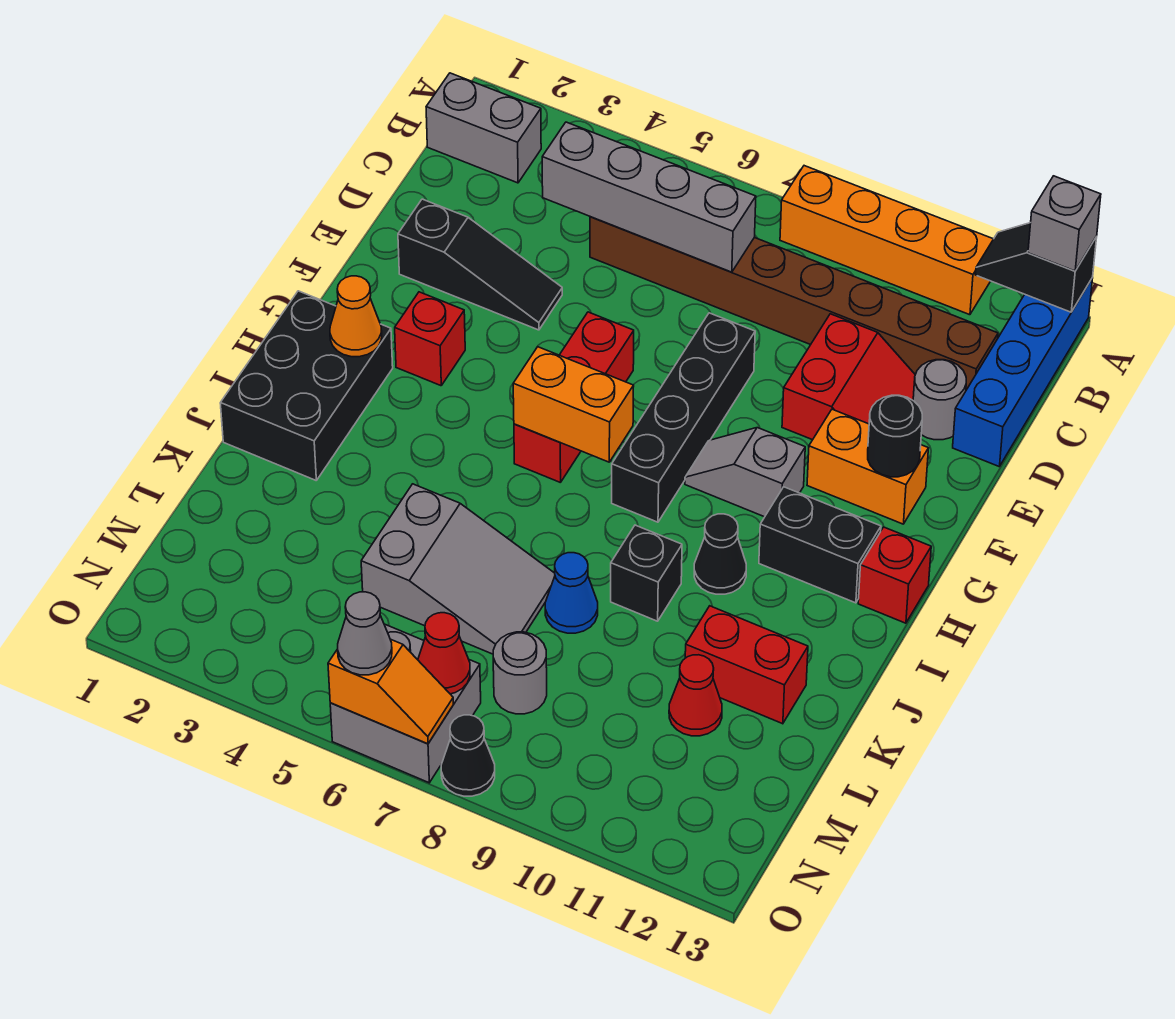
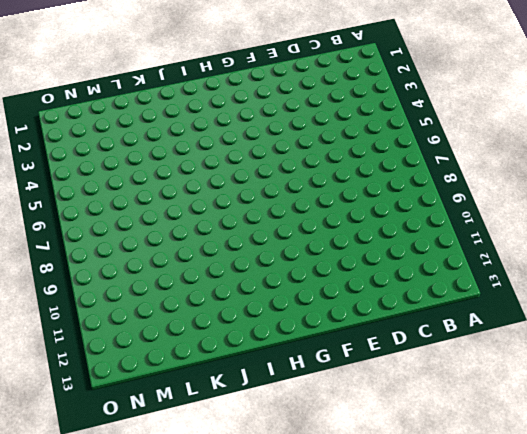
none -> orange 1x4 brick [780,166,993,315]
none -> blue 1x4 brick [953,278,1093,467]
none -> grey 1x2 brick [426,73,541,183]
none -> brown 1x8 brick [590,217,998,390]

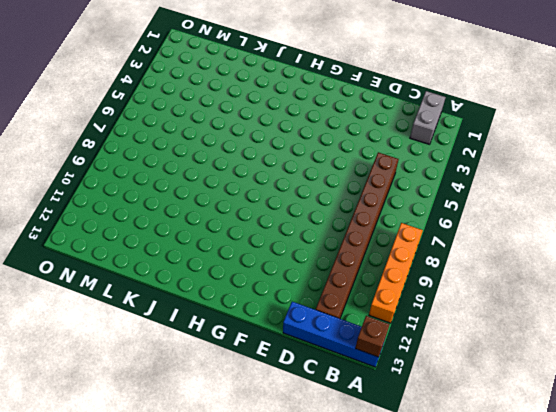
brown 1x1 brick [355,316,390,357] -> black 1x2 slope [975,223,1097,312]
none -> red 2x2 slope [782,314,915,440]
none -> grey 1x1 round brick [913,360,966,440]
none -> black 1x3 slope [398,199,562,330]
none -> black 1x4 brick [612,313,755,522]

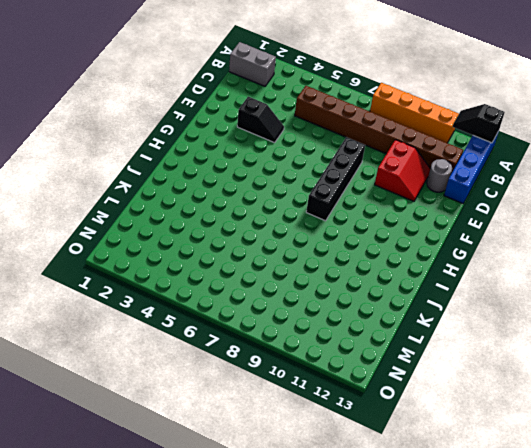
black 1x2 slope [237,97,284,143] -> black 1x3 slope [398,199,562,330]
none -> red 1x3 brick [514,312,634,483]
none -> orange 1x2 brick [807,409,928,524]
none -> red 1x1 brick [395,292,465,386]
none -> grey 1x2 slope [685,428,805,517]

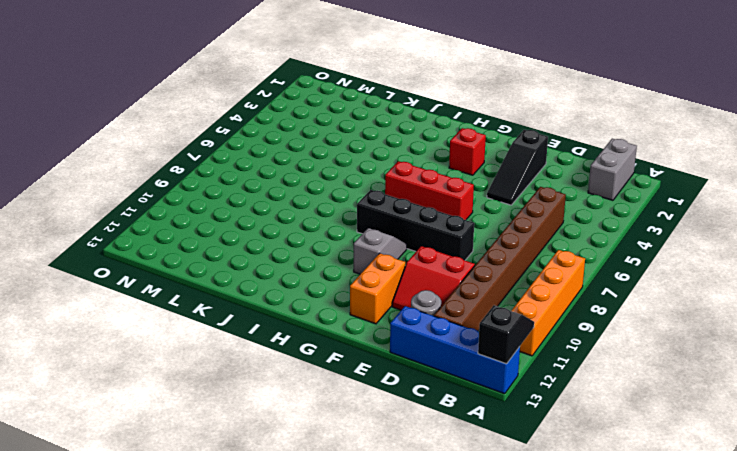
none -> black 2x3 brick [220,291,393,480]
none -> black 1x2 brick [759,487,881,603]
none -> red 1x1 brick [858,527,931,623]
none -> black 1x1 cone [694,514,746,594]

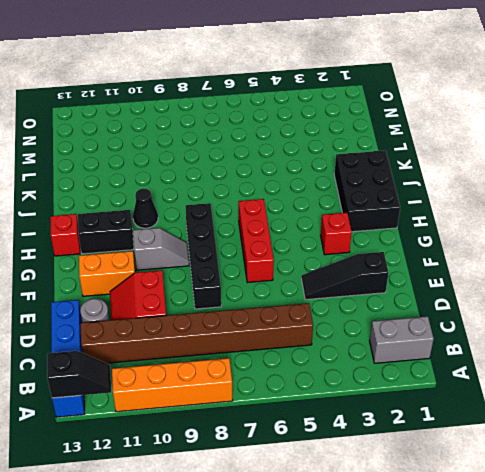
none -> black 1x1 brick [611,525,682,621]
none -> grey 2x3 slope [361,484,555,654]
none -> blue 1x1 cone [545,553,598,633]
none -> red 1x2 brick [685,606,808,724]

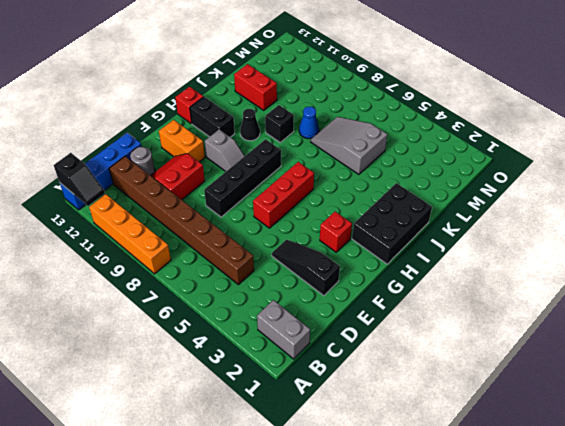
none -> red 1x1 cone [669,655,722,736]
none -> grey 1x1 round brick [493,632,547,714]
none -> grey 2x2 brick [330,624,481,783]
none -> black 1x1 cone [441,715,495,796]

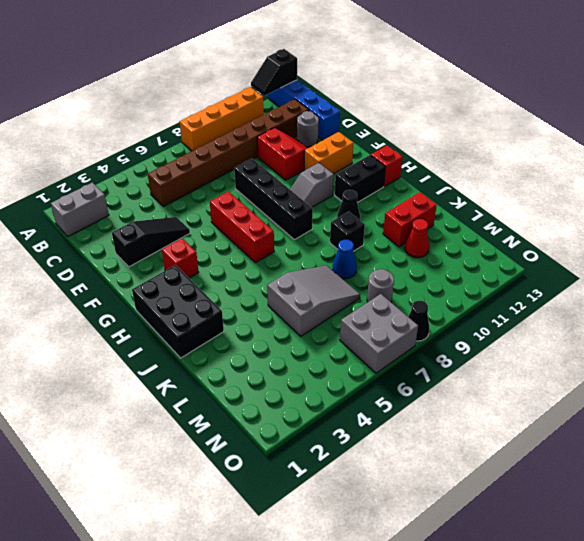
none -> grey 1x4 brick [542,122,756,272]
none -> black 1x1 round brick [868,395,922,477]
none -> orange 1x1 cone [330,276,382,357]
none -> orange 1x2 brick [513,347,634,462]

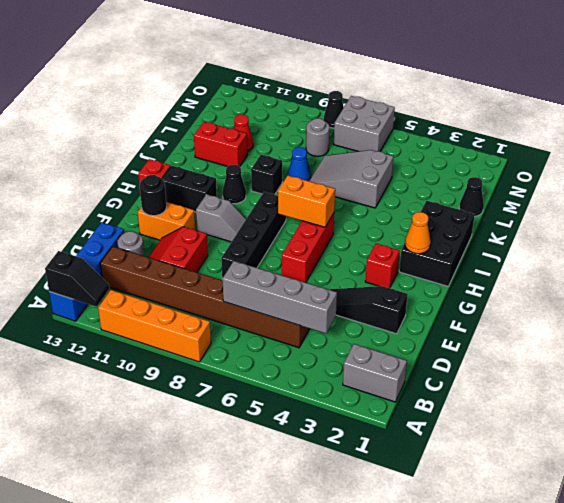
black 1x1 cone [459,177,484,217] -> none
none -> red 1x1 cone [418,613,470,694]
none -> orange 1x2 slope [328,639,453,744]
none -> grey 1x1 brick [1028,176,1101,271]
none -> grey 1x1 cone [338,592,392,675]

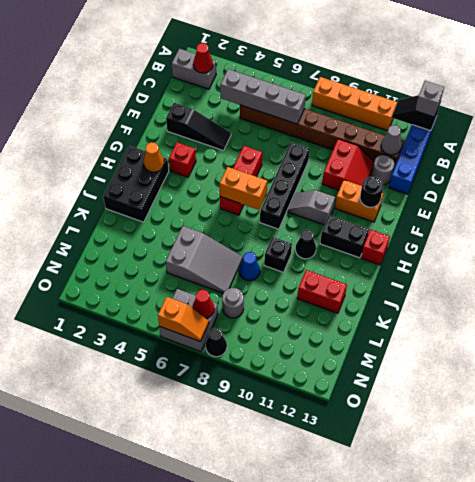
red 1x1 cone [193,43,213,73] -> red 1x1 cone moved to [669,655,722,736]
grey 1x1 cone [381,125,402,155] -> grey 1x1 cone moved to [338,592,392,675]

